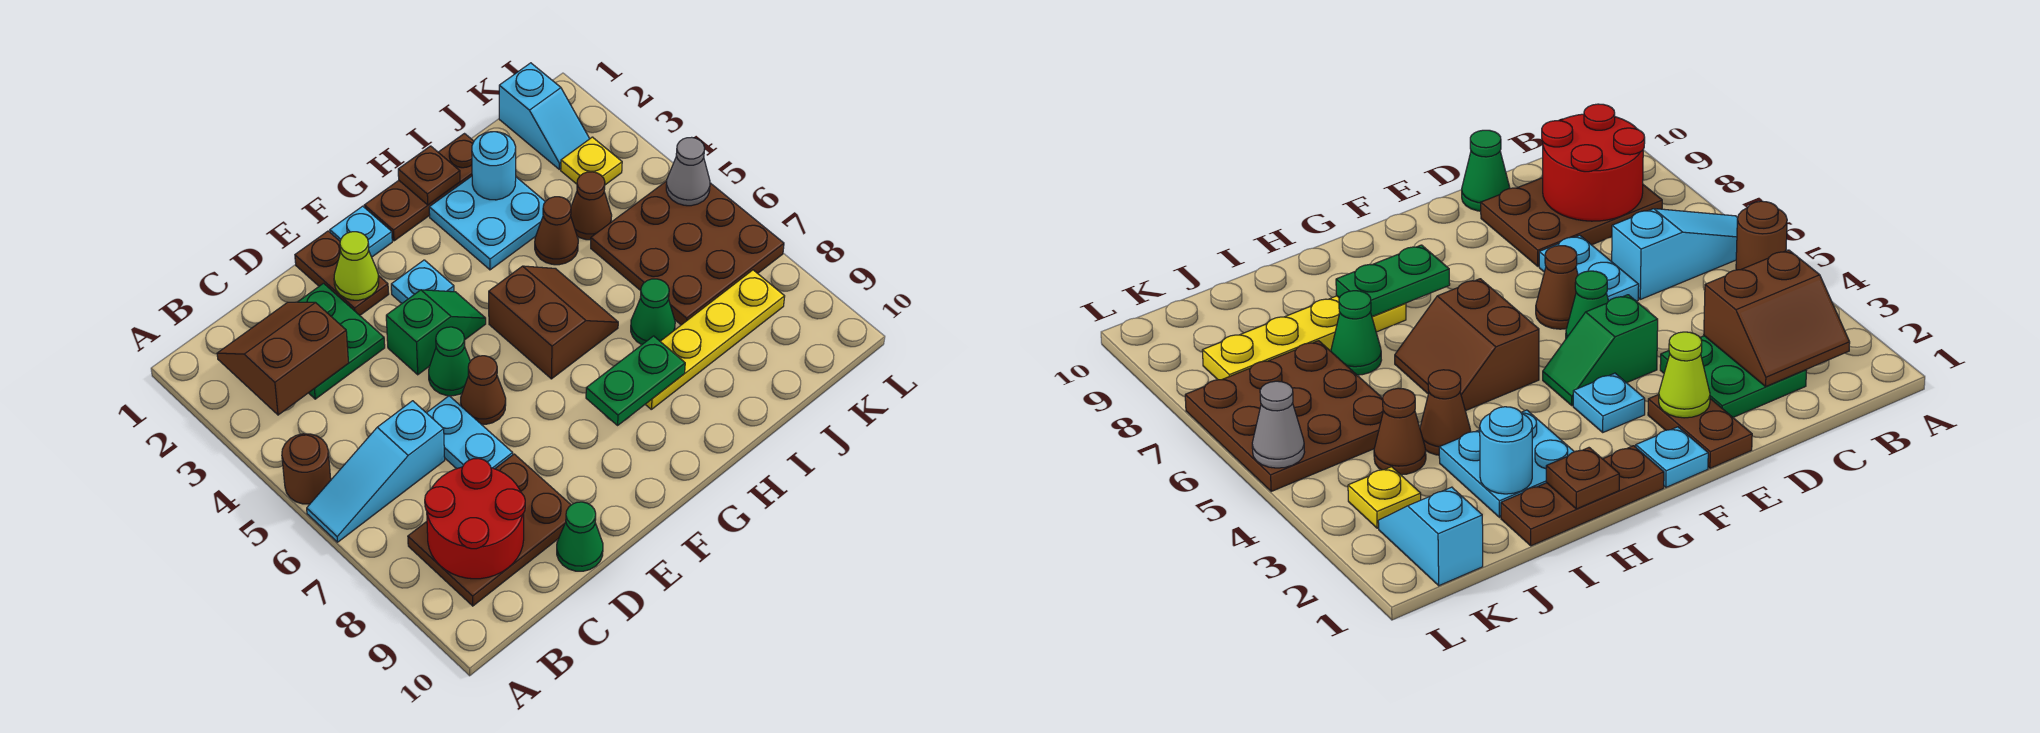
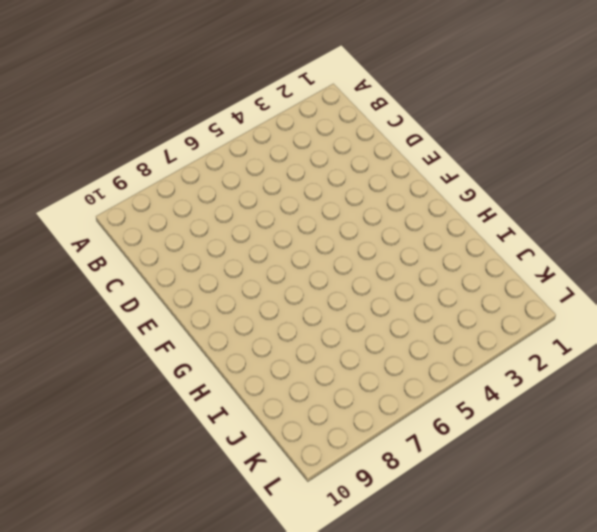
none -> brown 1x1 round brick [282,434,331,504]
none -> cyan 1x3 slope [307,401,445,542]
none -> brown 2x3 plate [408,454,571,606]

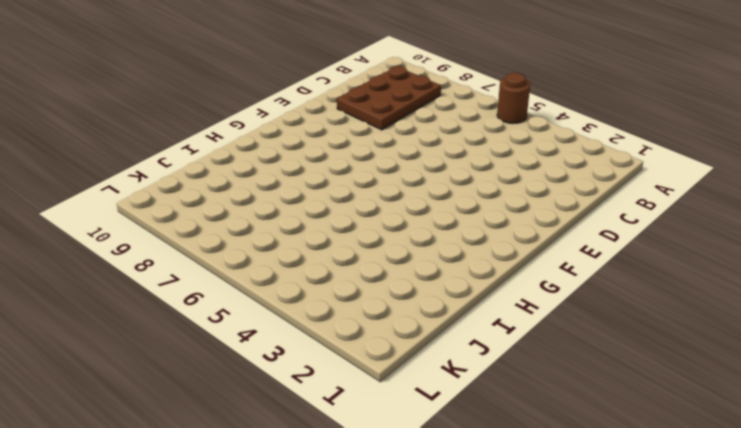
none -> cyan 1x3 slope [307,401,445,542]
none -> green 2x2 plate [298,283,385,399]
none -> cyan 1x2 plate [427,396,513,469]

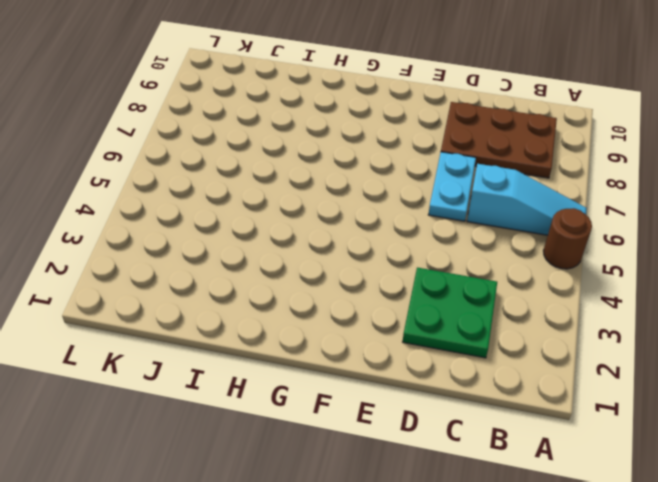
none -> green 1x1 cone [557,502,603,571]
none -> brown 1x2 plate [295,231,389,315]
none -> green 1x2 slope [386,290,486,375]

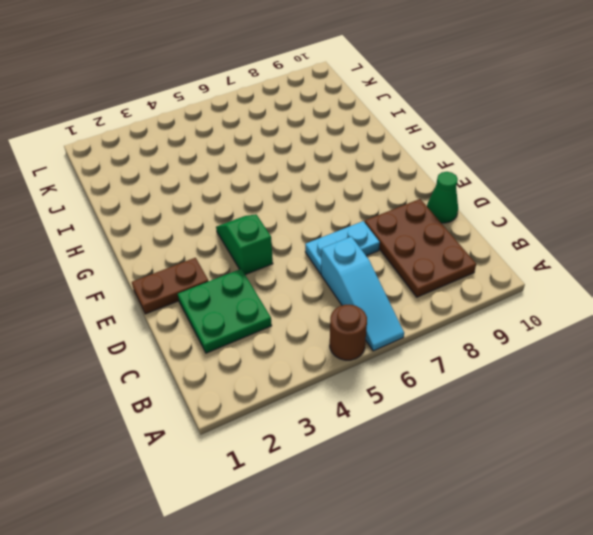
none -> green 1x1 cone [429,327,470,396]
none -> brown 1x1 cone [461,356,506,424]
none -> cyan 1x1 plate [330,206,392,257]

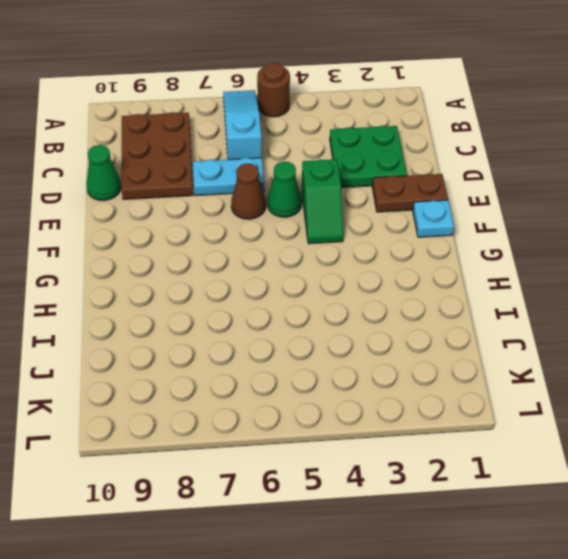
none -> cyan 1x1 plate [391,260,454,303]
none -> brown 1x3 plate [364,134,474,241]
none -> brown 2x2 slope [489,266,618,379]

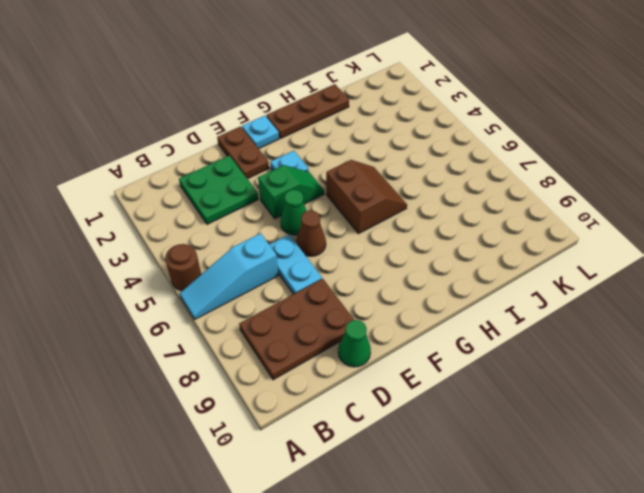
none -> cyan 2x2 plate [429,176,545,270]
none -> yellow 1x4 plate [645,270,785,409]
none -> brown 1x1 cone [535,197,578,265]

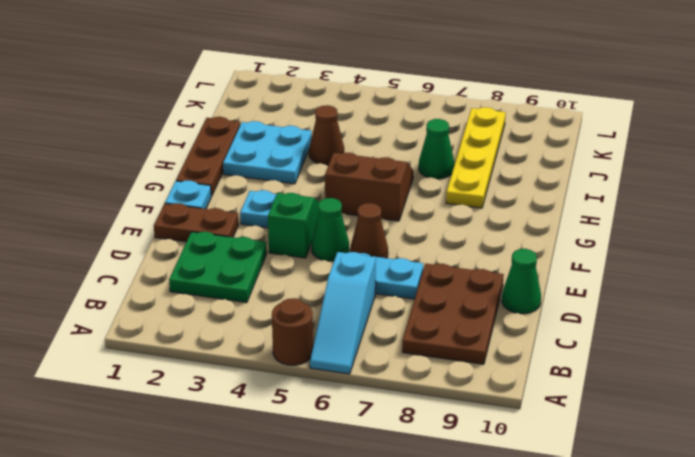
none -> brown 1x1 cone [571,172,612,240]
none -> brown 3x3 plate [591,181,784,325]
none -> cyan 1x2 slope [499,63,590,169]

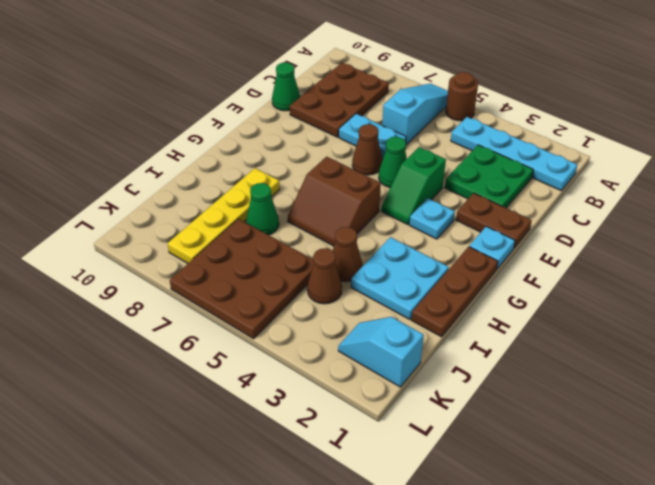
cyan 1x4 plate [451,117,577,190] -> none
none -> yellow 1x1 plate [561,137,622,185]
none -> brown 2x2 slope [217,302,349,415]
none -> red 2x2 round brick [425,458,525,579]

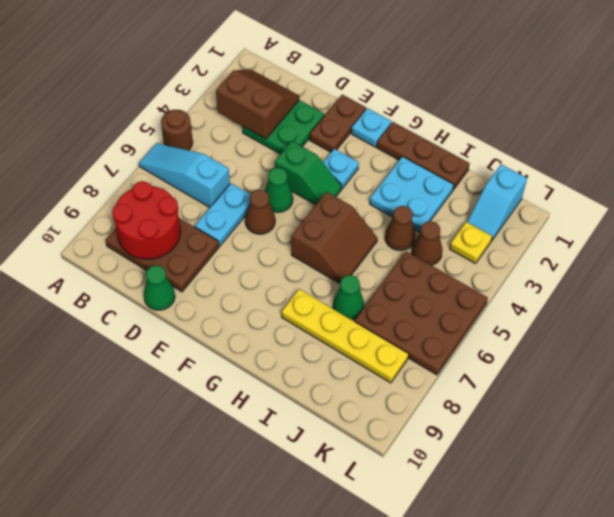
none -> lime 1x1 cone [334,232,379,300]
none -> green 1x2 plate [586,336,685,425]
none -> brown 1x1 plate [398,146,460,205]

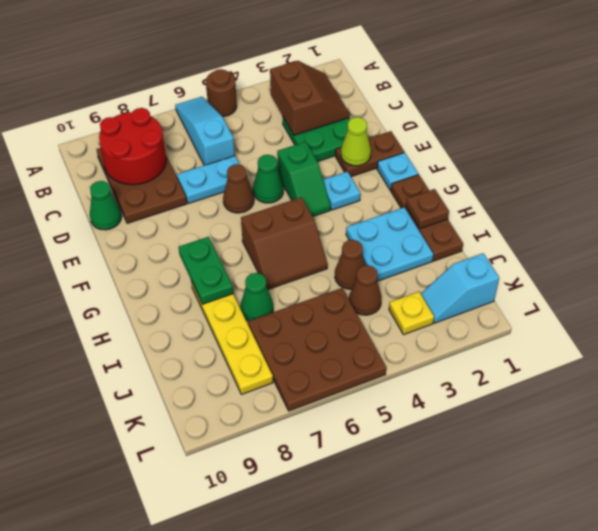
none -> cyan 1x1 round brick [472,132,516,200]
none -> grey 1x1 cone [666,137,710,206]

